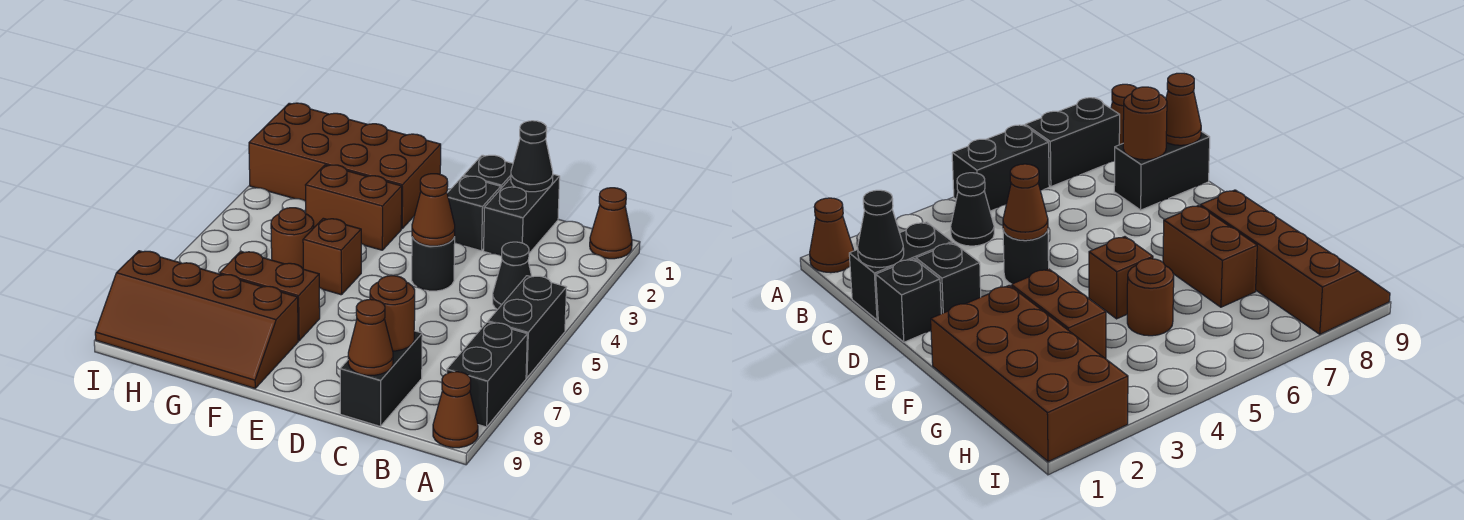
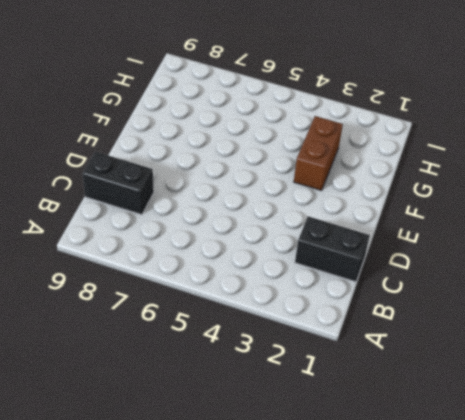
none -> brown 1x1 cone [590,188,632,259]
none -> black 1x2 brick [488,276,566,378]
none -> black 1x2 brick [447,322,527,427]

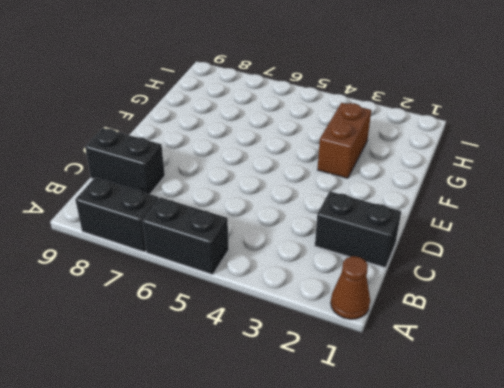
none -> brown 1x1 cone [433,372,478,448]
none -> black 1x1 cone [493,242,532,310]
none -> black 1x1 brick [464,155,513,188]

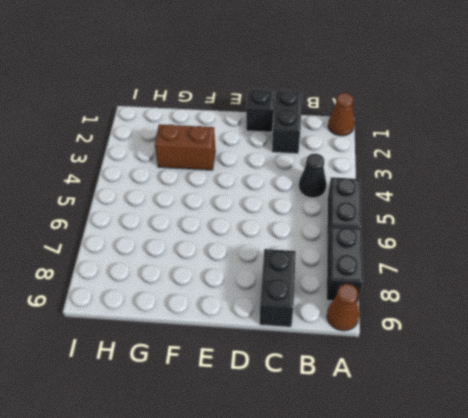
none -> black 1x1 brick [447,176,501,251]
none -> black 1x1 round brick [412,237,455,291]
none -> brown 2x4 brick [249,103,441,229]

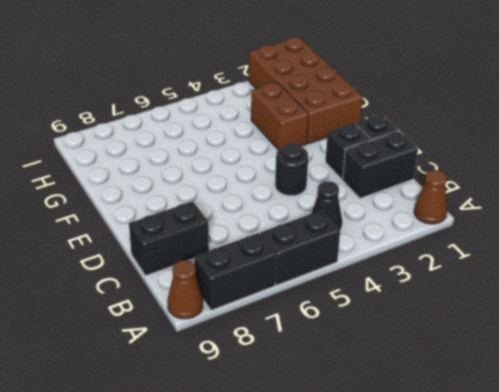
none -> brown 1x1 brick [303,218,361,295]
none -> brown 1x2 brick [220,251,320,341]
none -> brown 2x4 slope [95,251,298,388]

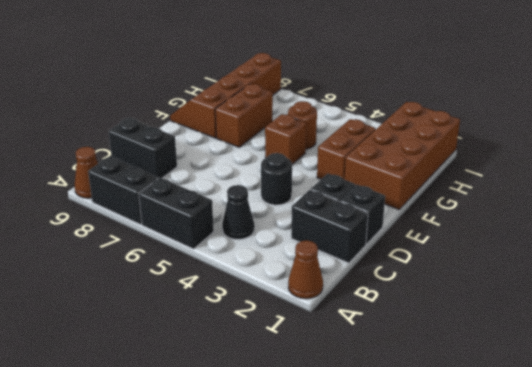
none -> black 1x1 cone [511,121,553,192]
none -> brown 1x1 round brick [370,276,415,351]
none -> brown 1x1 cone [348,299,393,375]

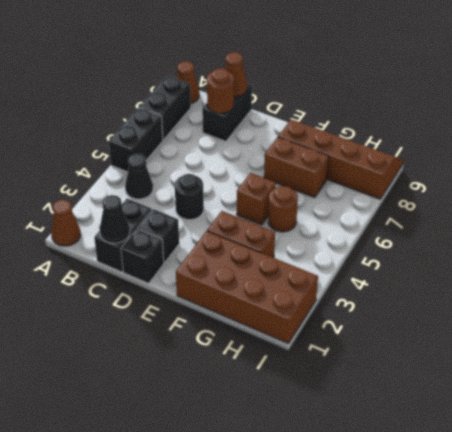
none -> brown 1x1 cone [412,174,455,246]

